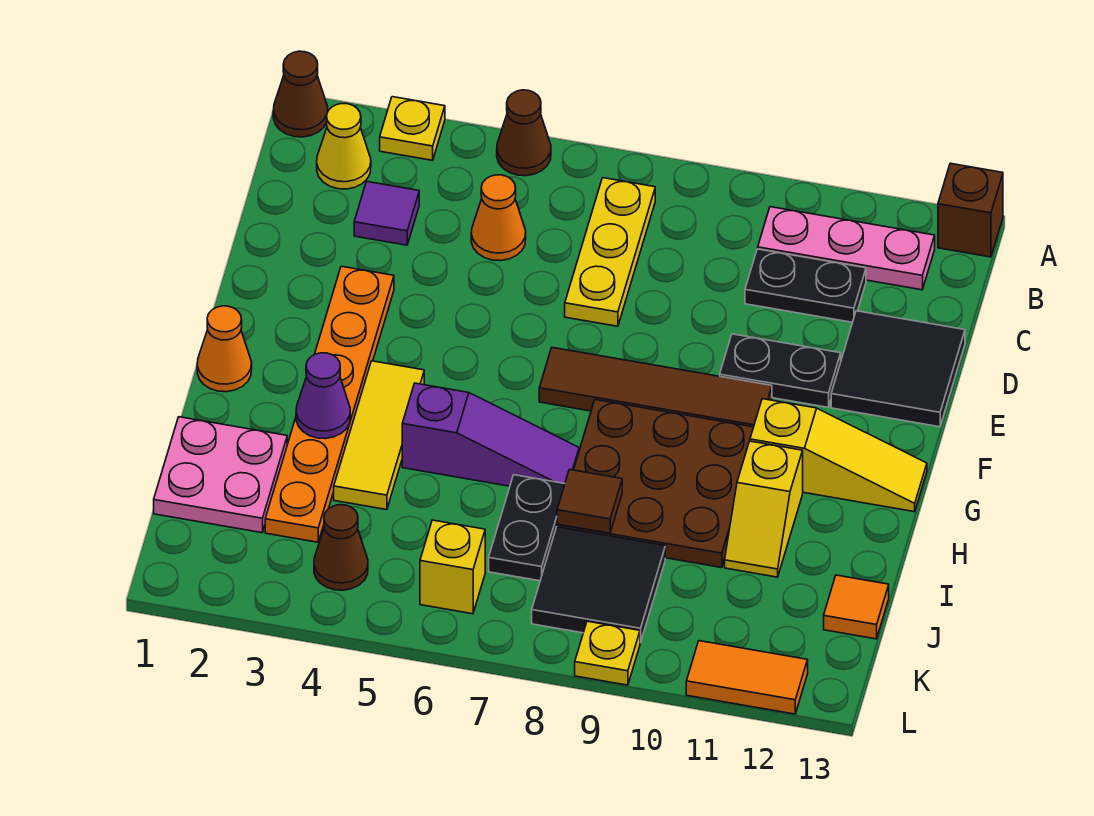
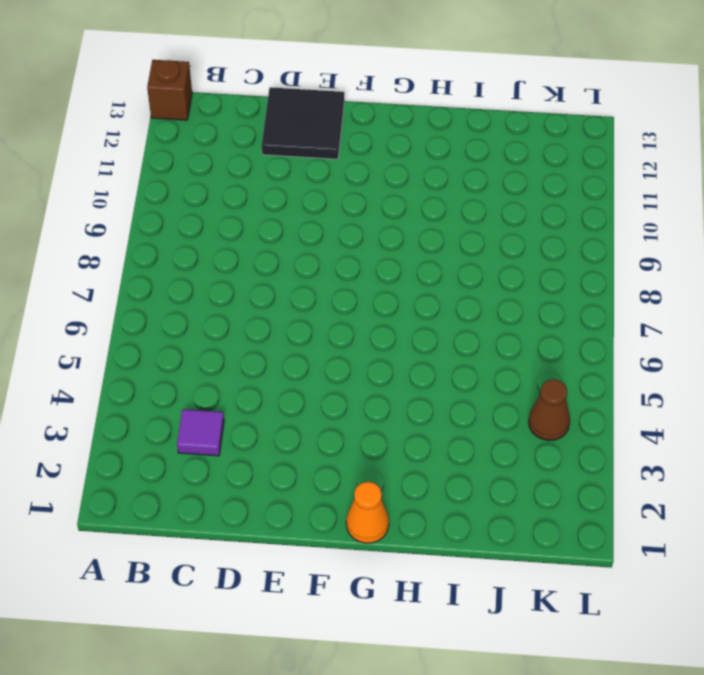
none -> brown 1x1 cone [273,51,328,137]
none -> yellow 1x1 plate [380,97,445,160]
none -> brown 1x1 cone [497,90,551,176]
none -> yellow 1x1 cone [317,104,371,189]

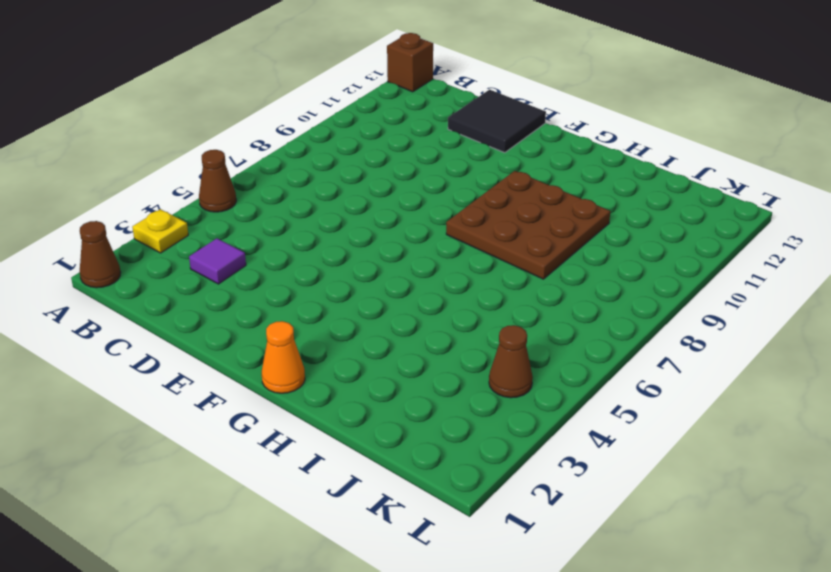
none -> yellow 1x1 cone [317,104,371,189]
none -> yellow 1x3 plate [565,178,655,326]
none -> pink 1x3 plate [758,207,935,290]
none -> orange 1x1 cone [471,175,526,261]

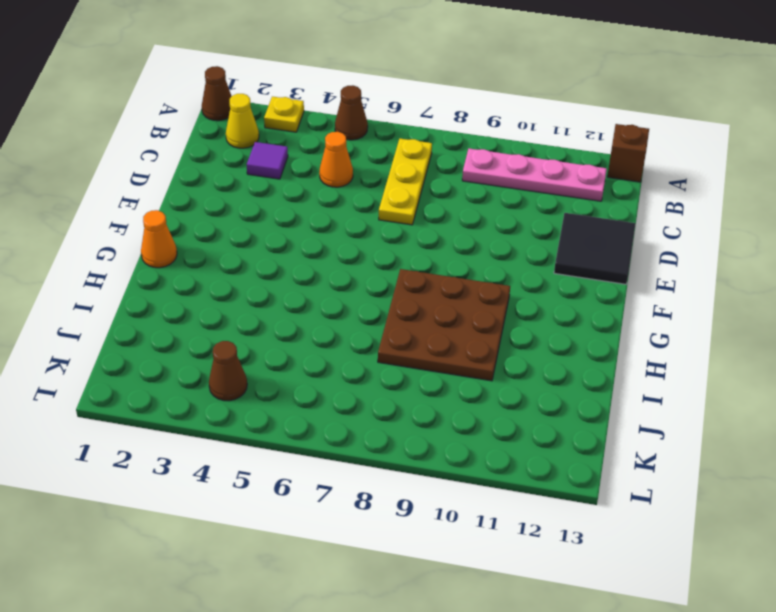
pink 1x4 plate [462,149,607,201] -> pink 1x3 plate [758,207,935,290]
none -> black 1x2 plate [745,249,866,322]
none -> orange 1x6 plate [265,266,394,542]
none -> black 1x2 plate [720,334,841,407]
none -> brown 1x4 tile [539,348,772,427]

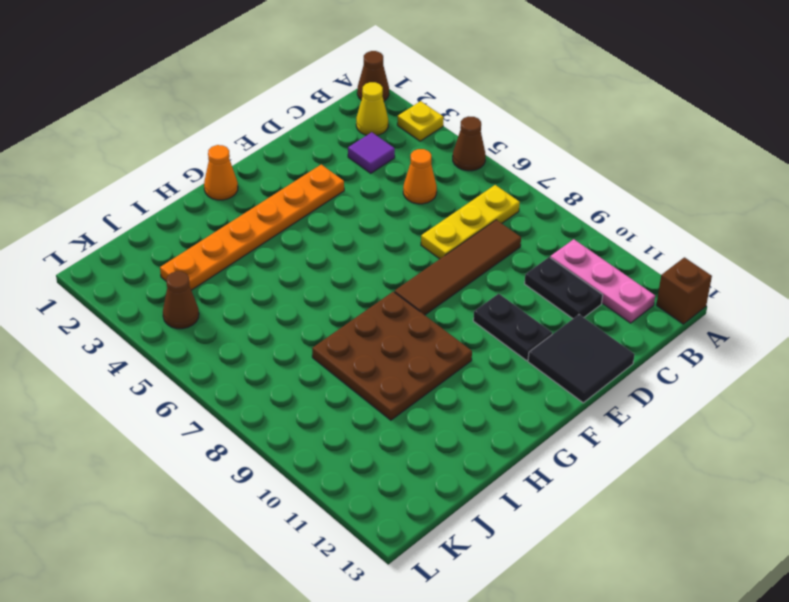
brown 1x4 tile [395,220,521,315] -> brown 1x4 tile turned to [539,348,772,427]
none -> yellow 1x3 tile [334,361,424,510]
none -> yellow 1x3 slope [750,399,927,512]
none -> purple 1x3 slope [402,383,579,486]
none -> yellow 1x2 slope [725,441,803,577]

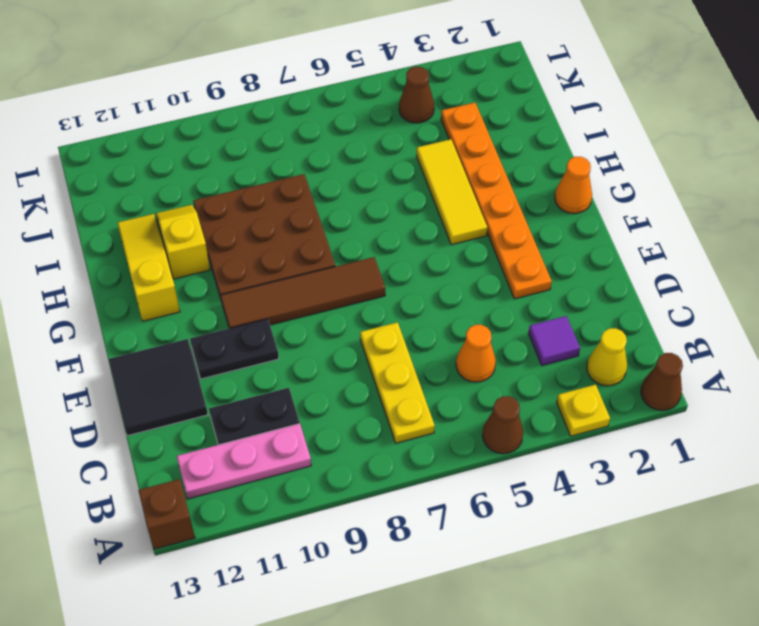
yellow 1x3 slope [118,214,180,321] -> yellow 1x3 slope turned to [750,399,927,512]
none -> purple 1x3 slope [402,383,579,486]
none -> pink 2x2 plate [154,417,287,533]
none -> black 1x2 plate [489,475,565,581]
none -> black 2x2 tile [532,527,665,643]

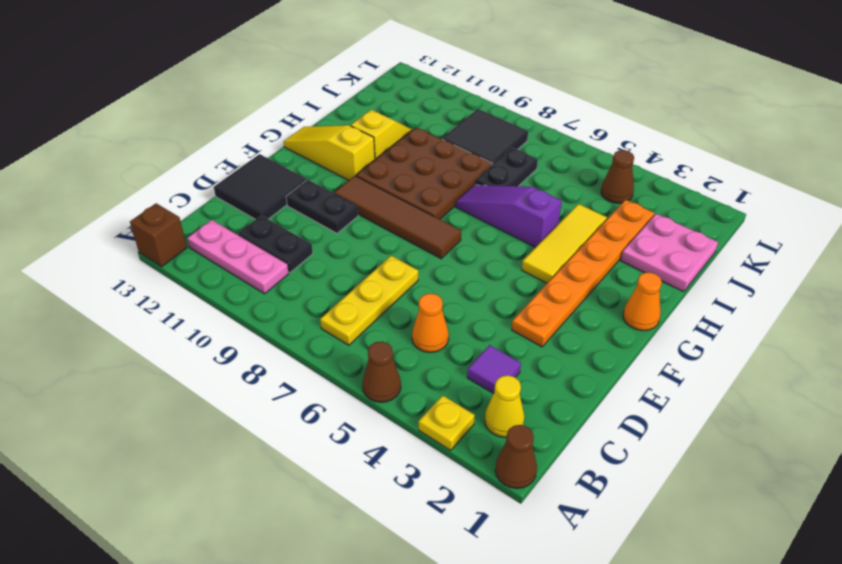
none -> orange 1x1 tile [824,575,889,639]
none -> yellow 1x1 brick [420,520,485,614]
none -> yellow 1x1 plate [575,621,640,685]
none -> orange 1x2 tile [686,641,808,714]

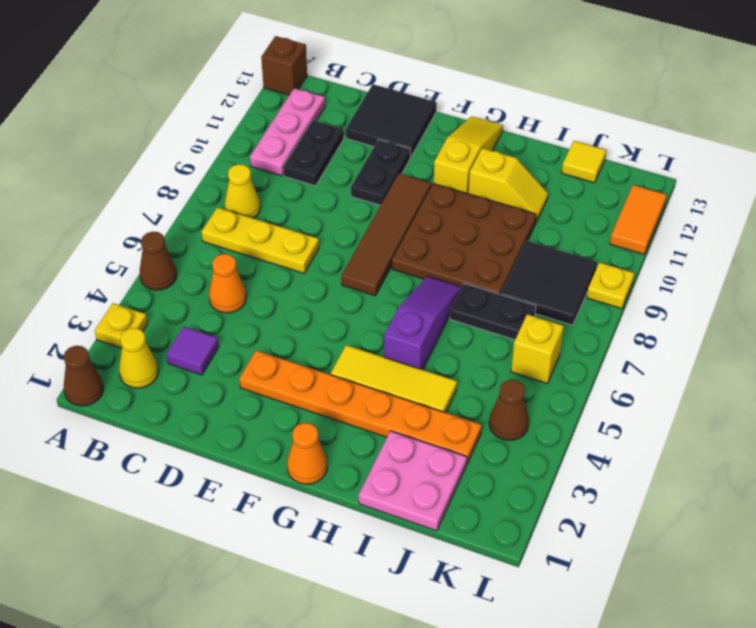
yellow 1x1 cone [225,164,260,218] -> none
yellow 1x1 tile [562,141,607,183] -> orange 1x1 tile [824,575,889,639]
none -> purple 1x1 cone [296,353,350,439]
none -> brown 1x1 tile [557,470,622,533]

